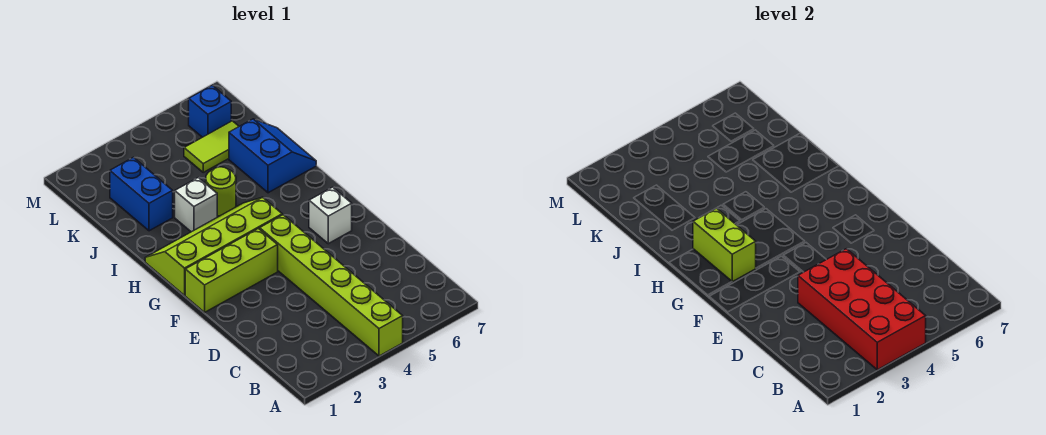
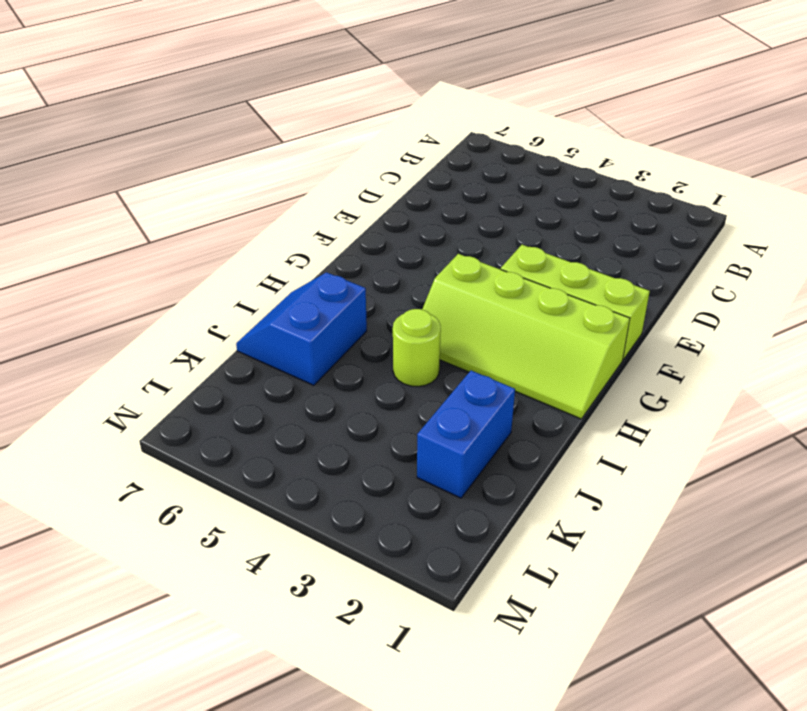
none -> lime 1x6 brick [260,215,403,356]
none -> white 1x1 brick [309,187,352,244]
none -> white 1x1 brick [175,178,217,232]

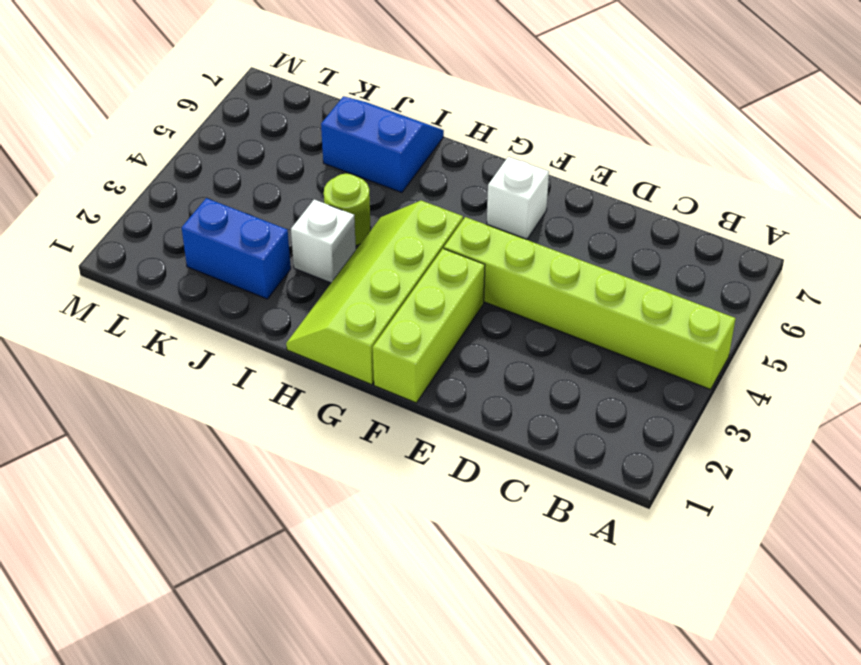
none -> lime 1x2 tile [184,121,239,172]
none -> blue 1x1 brick [189,85,231,137]
none -> red 2x4 brick [798,249,926,370]

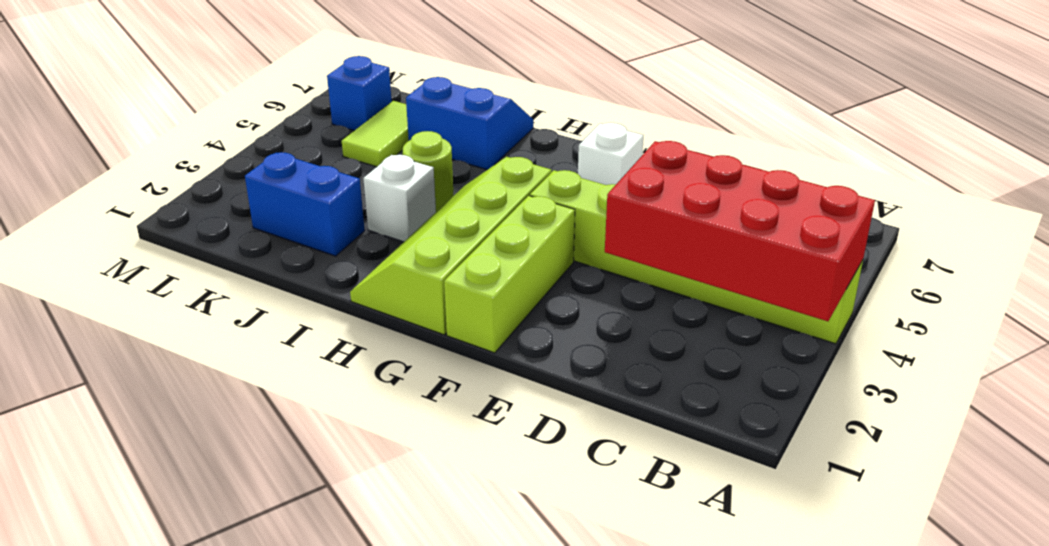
none -> lime 1x2 brick [693,208,756,282]

